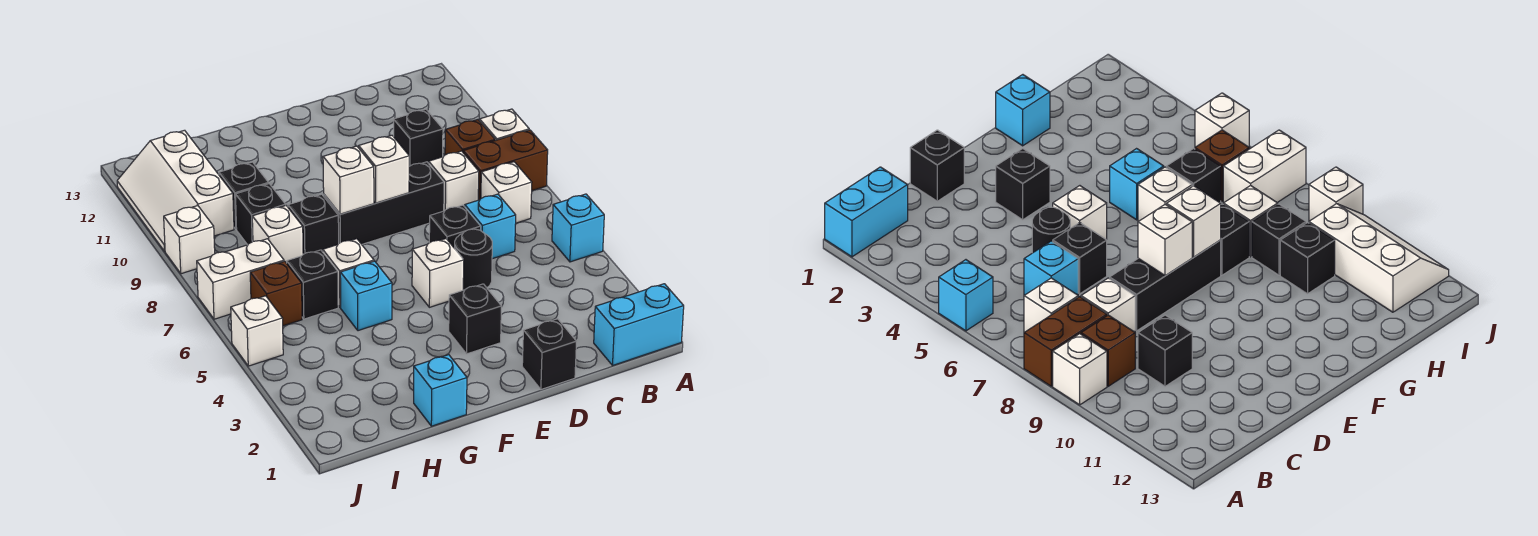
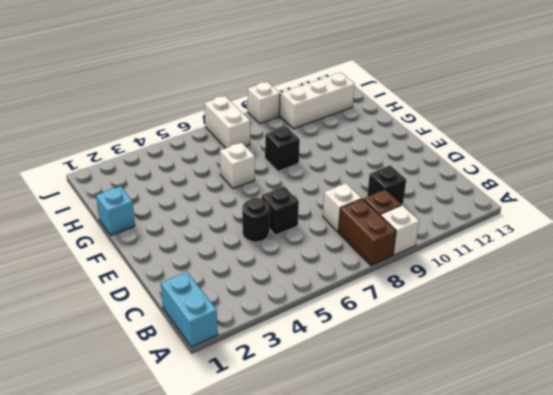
none -> cyan 1x1 brick [552,194,604,262]
none -> white 1x1 brick [481,162,532,223]
none -> cyan 1x1 brick [465,194,516,259]
none -> black 1x1 brick [522,319,577,389]

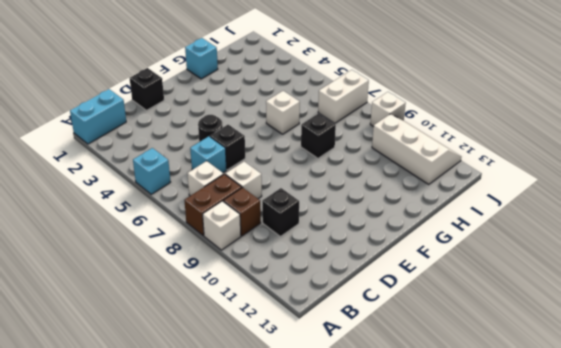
none -> black 1x3 brick [324,162,444,244]
none -> black 1x1 brick [449,284,502,354]
none -> white 1x1 brick [412,239,464,307]
none -> cyan 1x1 brick [340,261,392,331]

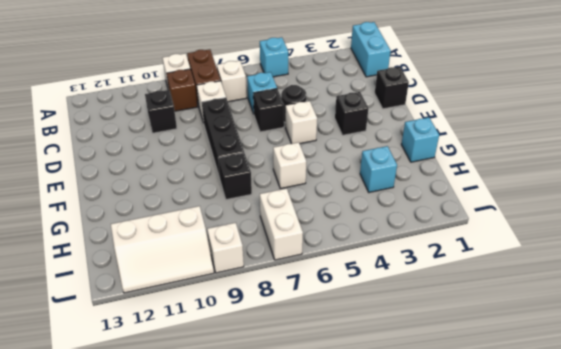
cyan 1x1 brick [360,146,397,192] -> cyan 1x1 brick moved to [340,261,392,331]
none -> black 1x1 brick [287,250,338,319]
none -> white 1x1 brick [252,206,303,263]
none -> black 1x1 brick [236,184,286,245]
none -> black 1x1 brick [219,162,269,229]

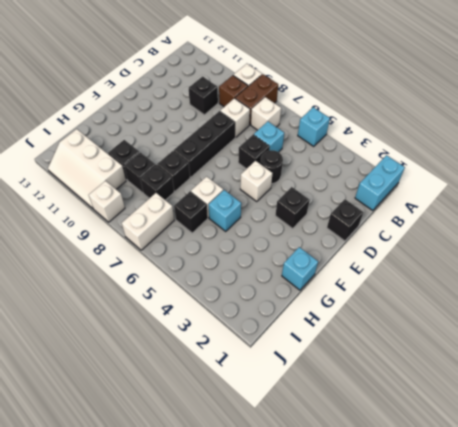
black 1x1 brick [140,165,174,200] -> white 1x1 brick [252,206,303,263]
none -> brown 1x1 brick [250,261,302,326]
none -> white 1x1 brick [231,296,283,366]
none -> white 1x1 brick [359,135,409,203]
none -> white 1x1 brick [323,146,374,214]

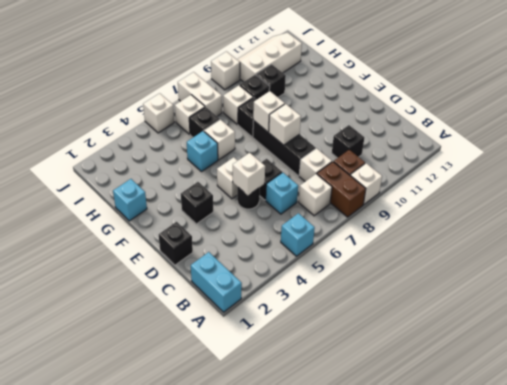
white 1x1 brick [233,153,265,195] -> none
white 1x1 brick [175,95,205,134] -> brown 1x1 brick [250,261,302,326]

